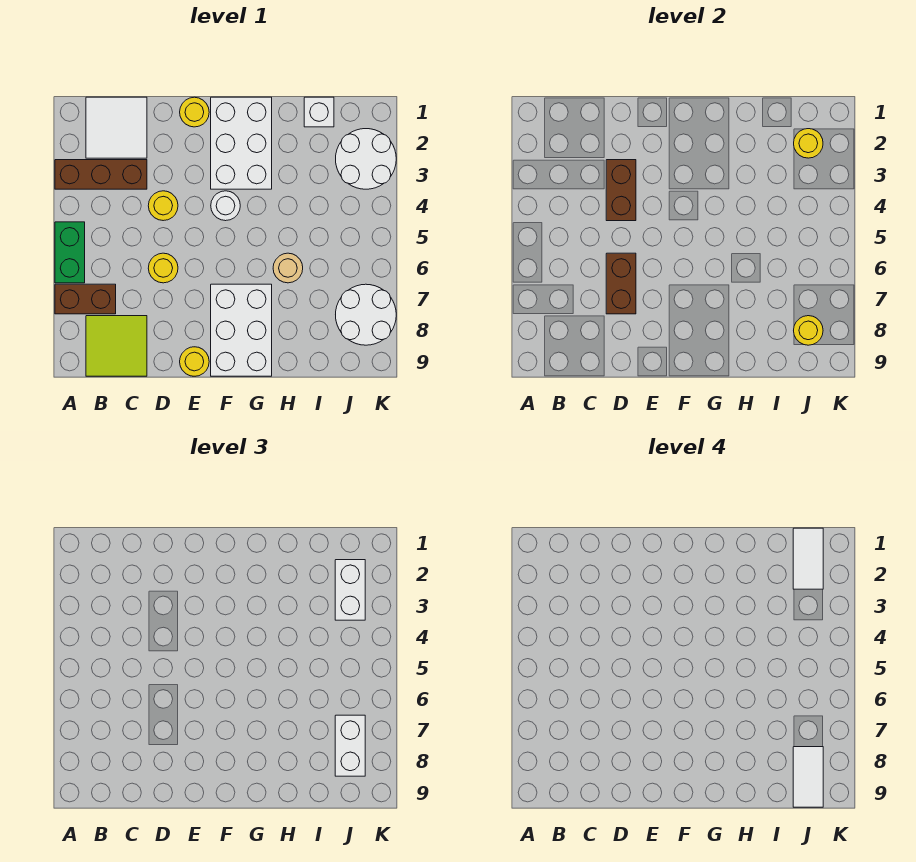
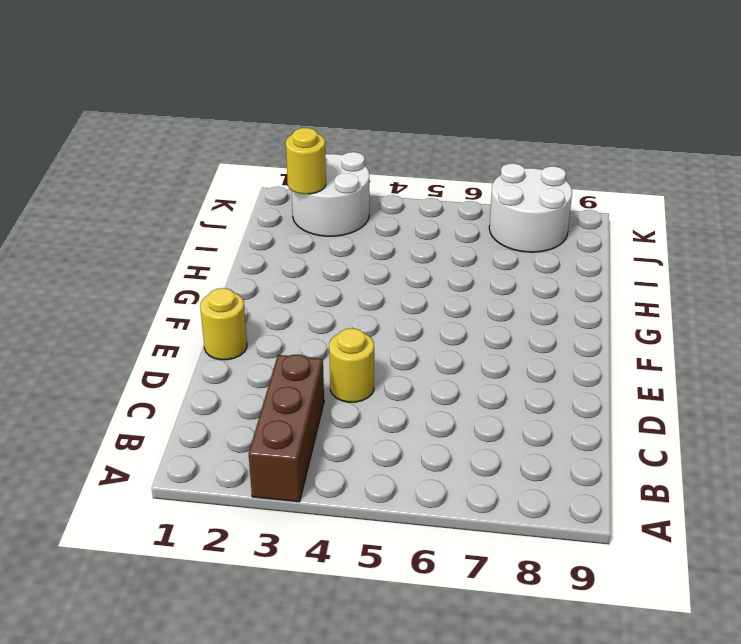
none -> green 1x2 brick [55,222,85,283]
none -> brown 1x2 brick [55,284,116,314]
none -> white 2x2 tile [86,97,147,158]

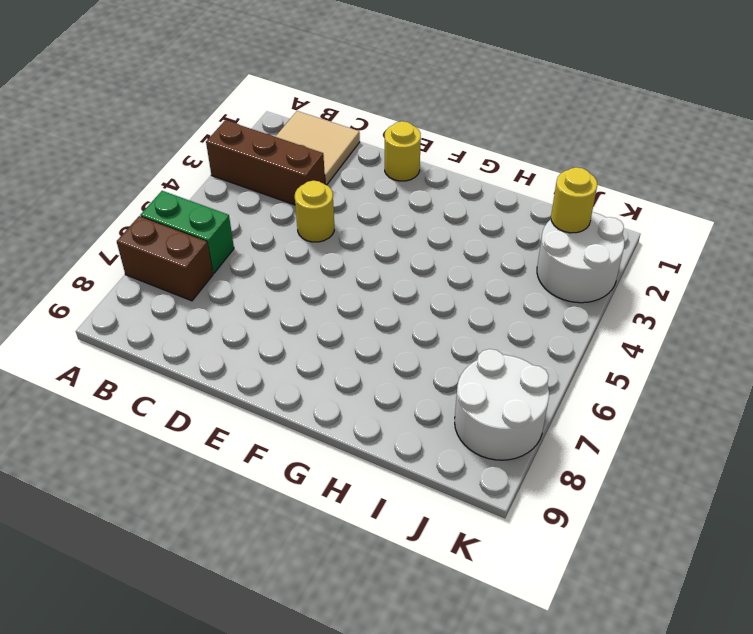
green 1x2 brick [140,191,234,273] -> green 1x2 brick turned to [55,222,85,283]
tan 2x2 tile [275,111,360,185] -> white 2x2 tile [86,97,147,158]
none -> lime 2x2 tile [86,316,147,376]
none -> yellow 1x1 round brick [148,253,178,283]
none -> yellow 1x1 round brick [180,347,209,376]

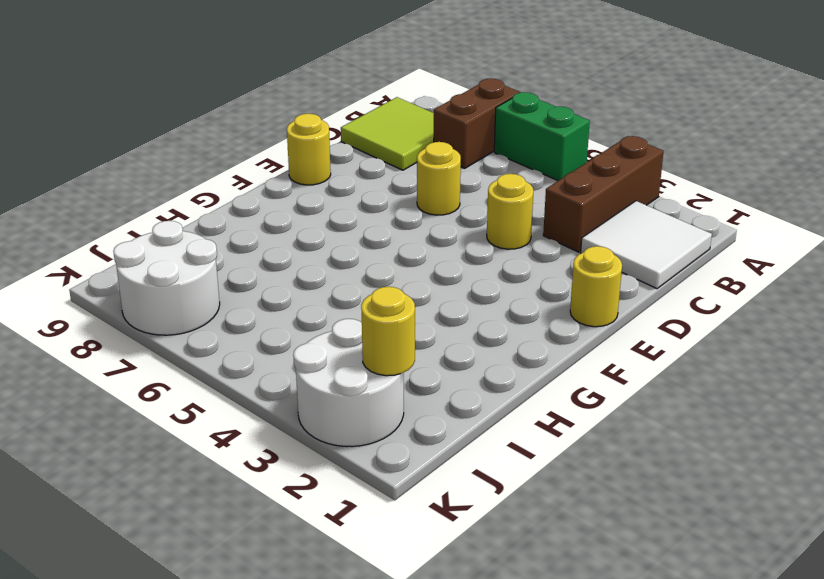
none -> white 2x3 brick [211,97,272,189]
none -> white 1x1 round brick [211,191,240,221]
none -> white 2x3 brick [211,284,272,376]

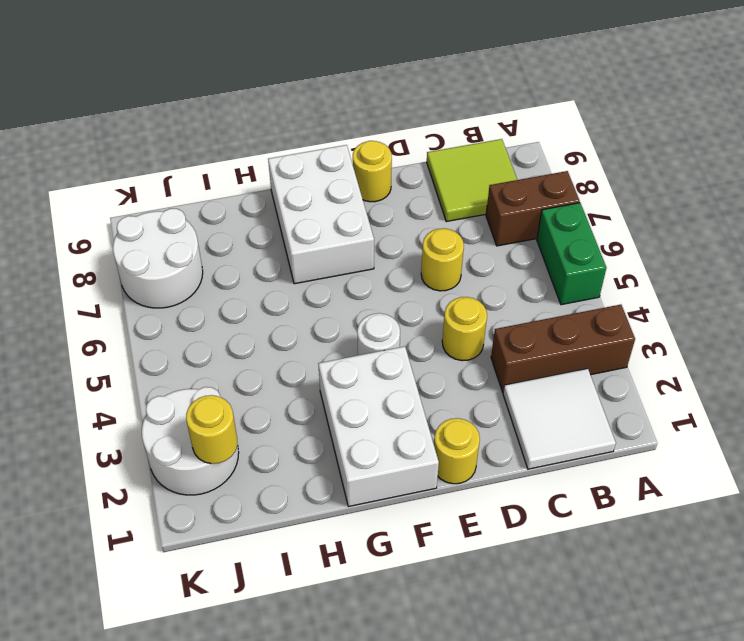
none -> tan 1x1 round brick [273,253,303,283]
none -> white 1x1 brick [304,97,334,127]
none -> brown 1x2 brick [606,160,636,221]

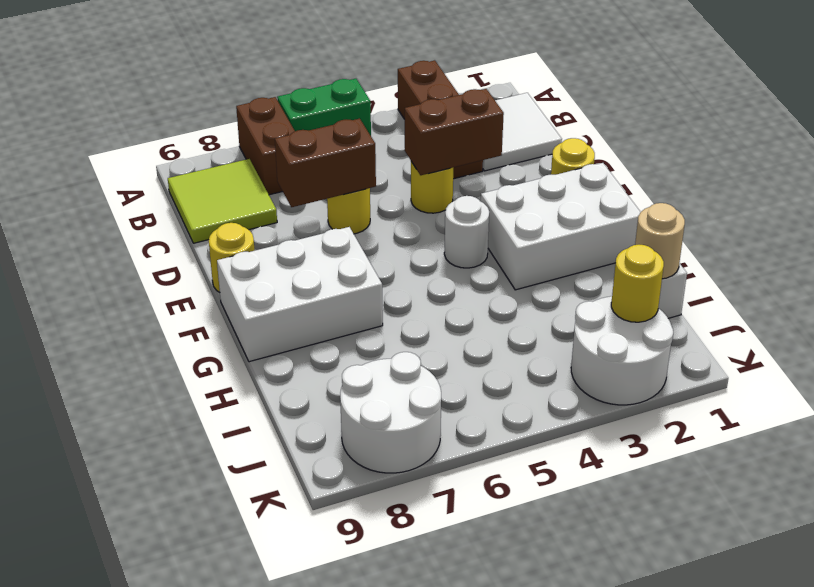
tan 1x1 round brick [635,203,685,279] -> tan 1x1 round brick moved to [273,253,303,283]
none -> yellow 1x1 round brick [794,316,823,345]
none -> white 1x2 brick [335,560,365,620]
none -> white 1x2 brick [335,715,365,776]

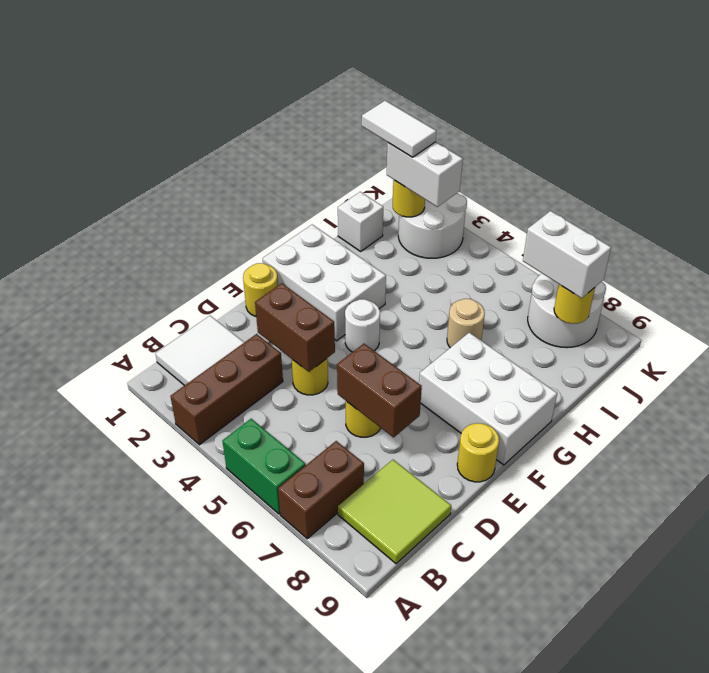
none -> white 1x2 tile [793,747,823,807]

